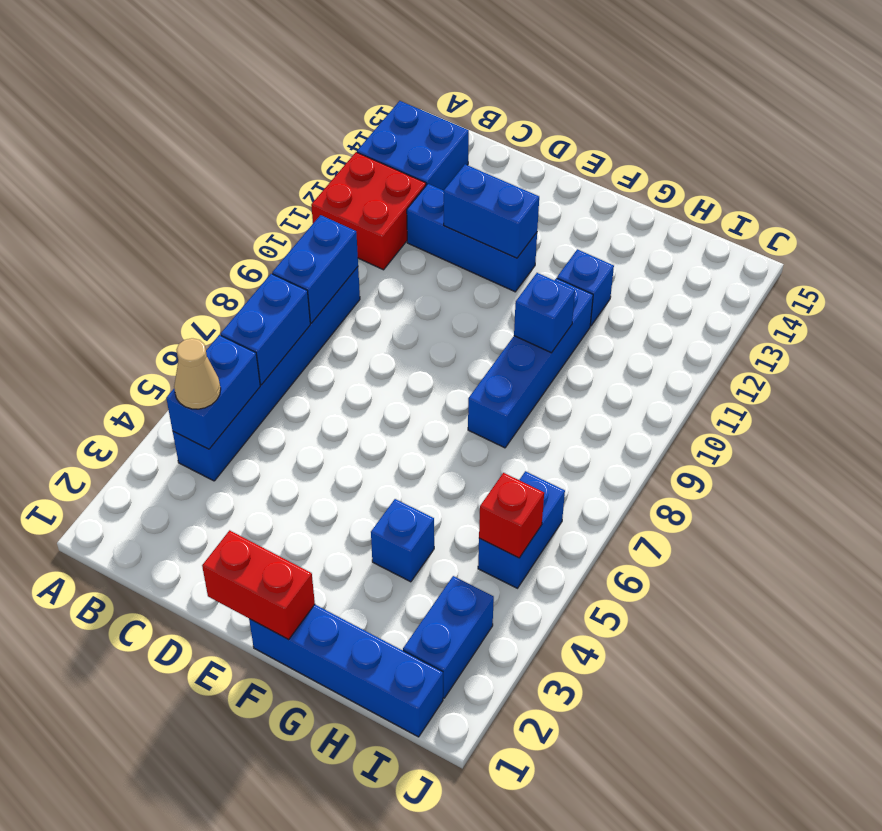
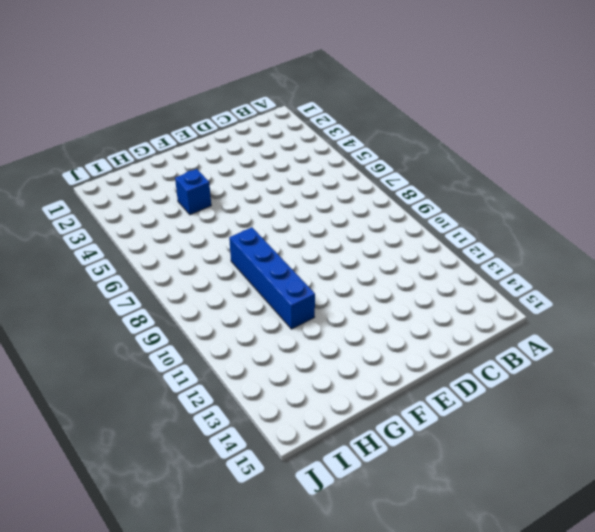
none -> red 2x2 brick [311,152,426,270]
none -> blue 2x2 brick [357,101,469,191]
none -> blue 1x6 brick [173,267,360,481]

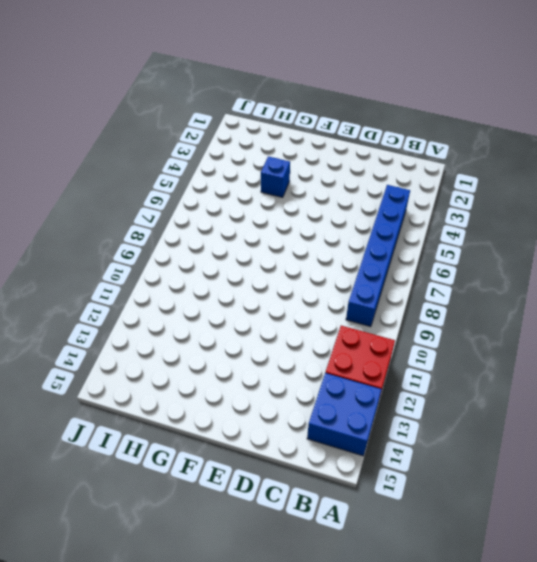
none -> blue 1x3 brick [407,184,537,292]
none -> blue 1x4 brick [249,605,443,737]
none -> blue 1x4 brick [468,278,593,448]

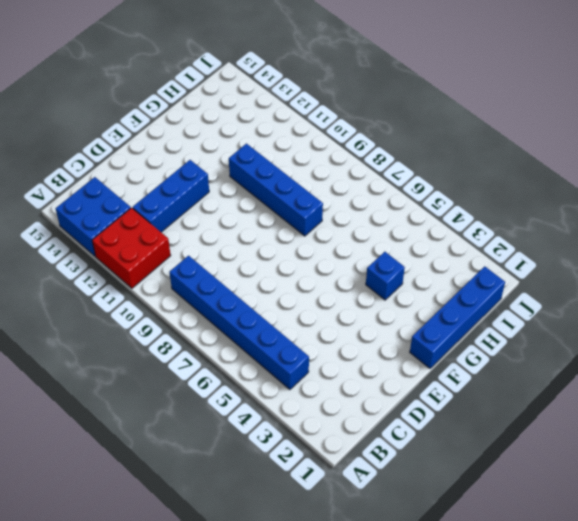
none -> blue 1x1 brick [557,249,614,326]
none -> blue 1x2 brick [403,576,494,698]
none -> blue 1x2 brick [478,471,565,588]

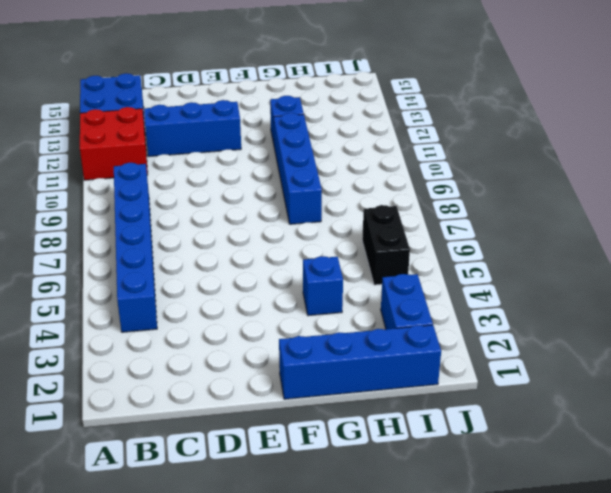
black 1x2 brick [362,205,410,285] -> blue 1x2 brick [478,471,565,588]
none -> blue 1x2 brick [166,335,260,449]
none -> blue 1x2 brick [221,274,310,385]
none -> blue 1x2 brick [272,215,358,323]

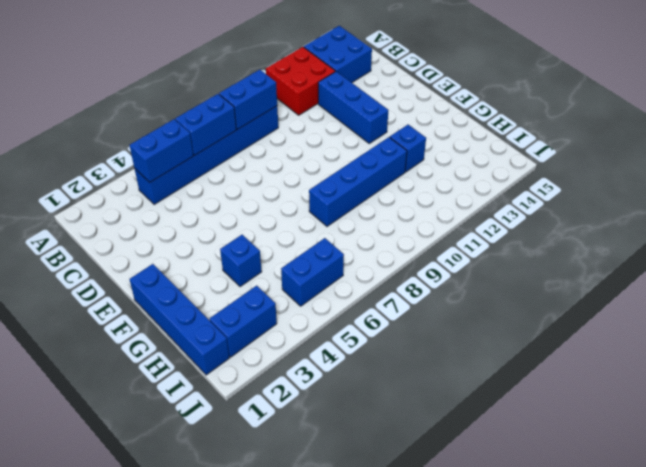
none -> blue 1x2 brick [444,164,539,258]
none -> red 1x2 brick [202,530,315,640]
none -> blue 1x1 brick [514,273,575,353]

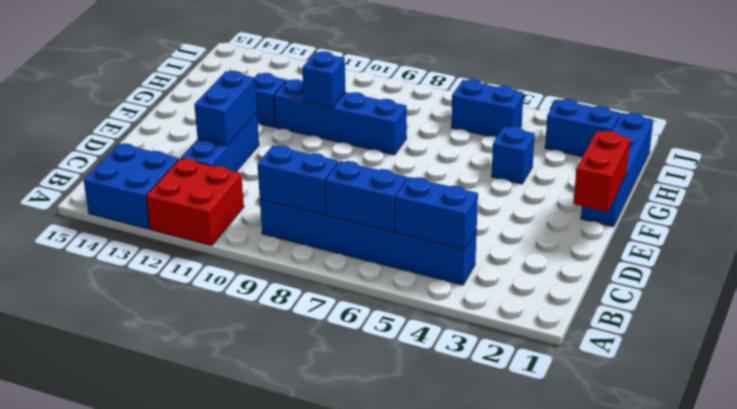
none -> red 1x1 brick [479,473,544,558]
none -> tan 1x1 cone [174,338,221,409]

